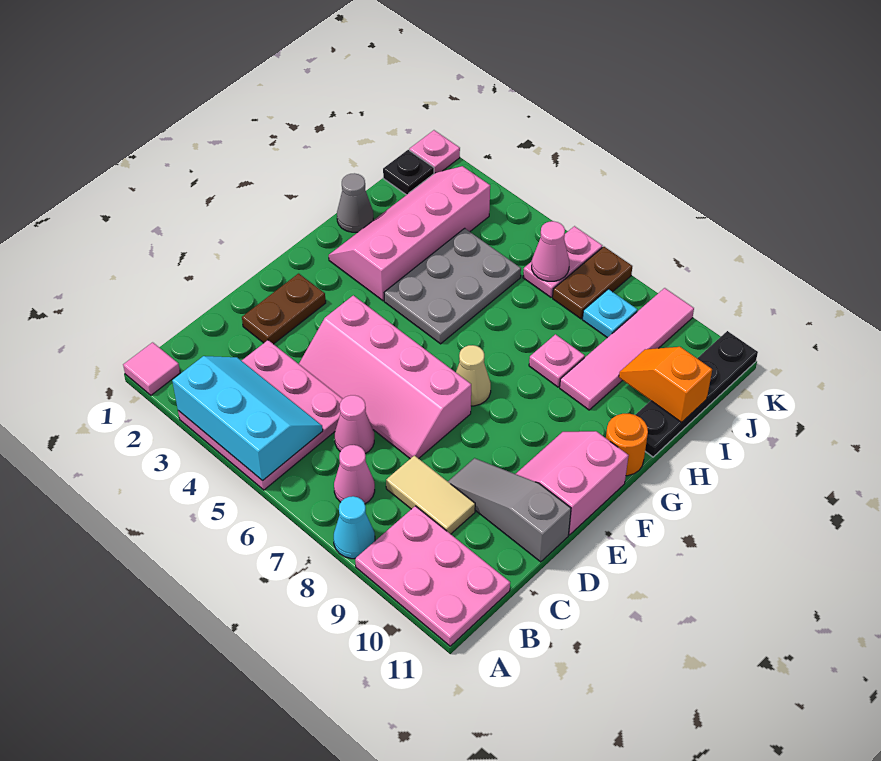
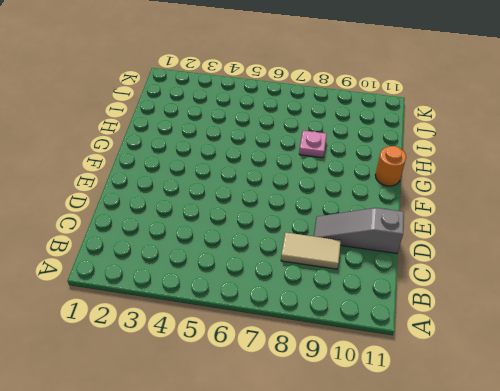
none -> pink 1x1 tile [123,342,180,395]
none -> pink 3x3 plate [178,340,342,490]
none -> cyan 1x1 cone [334,496,375,559]

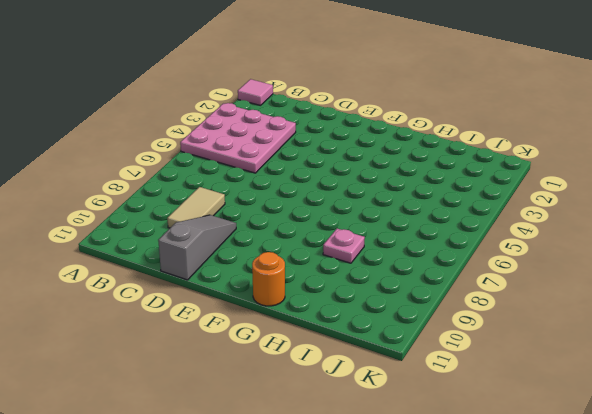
none -> cyan 1x1 cone [334,496,375,559]
none -> pink 2x3 plate [355,506,510,646]
none -> pink 1x1 cone [334,445,375,504]

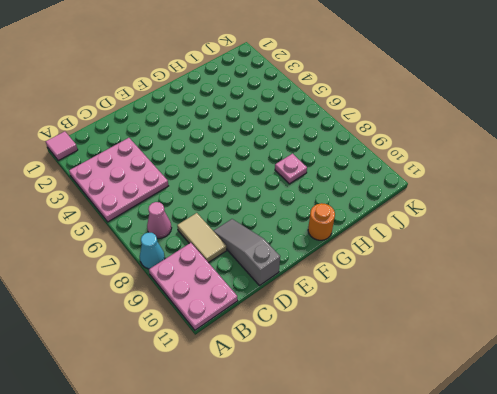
none -> pink 1x1 cone [335,395,374,454]
none -> brown 1x2 plate [242,274,326,344]
none -> pink 2x4 slope [299,295,471,459]

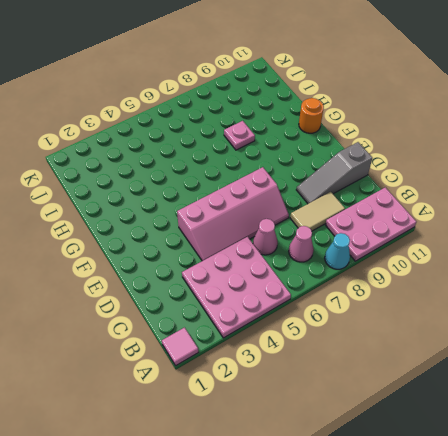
none -> brown 1x2 plate [242,274,326,344]
none -> pink 2x2 slope [516,431,629,535]
none -> tan 1x1 cone [456,345,491,406]

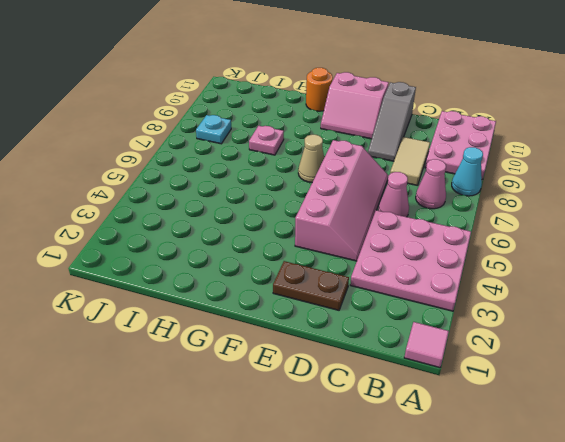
none -> pink 2x4 slope [329,166,490,301]
none -> grey 2x3 plate [384,228,521,344]
none -> grey 1x1 cone [337,173,373,232]

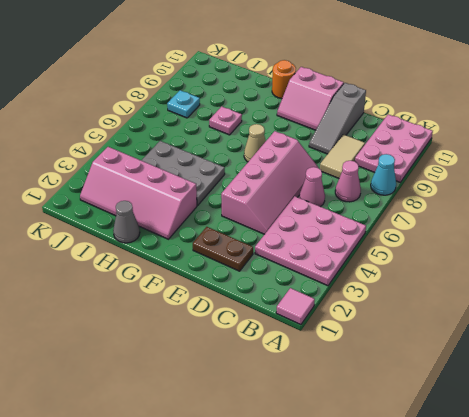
none -> pink 1x4 tile [560,288,694,410]
none -> black 1x4 plate [636,331,758,457]
none -> black 1x1 plate [383,150,434,195]

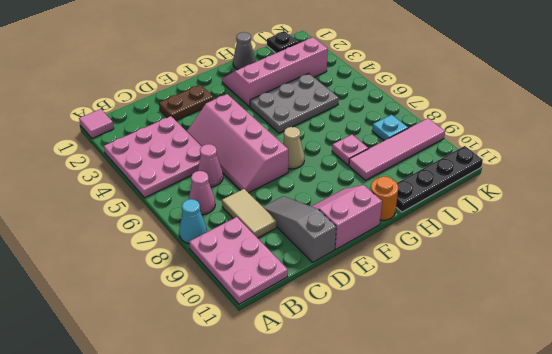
none -> pink 1x2 plate [523,226,602,297]
none -> brown 1x2 plate [553,247,632,319]
none -> pink 1x1 plate [409,130,460,173]

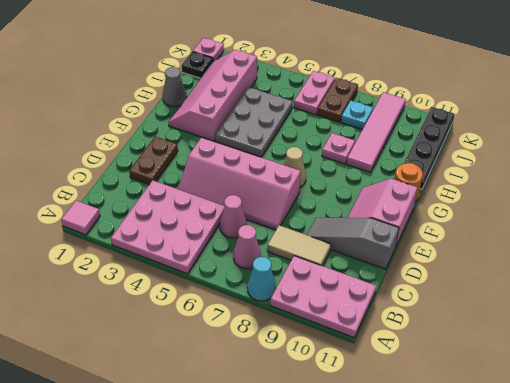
none -> cyan 2x3 slope [172,356,323,481]
none -> orange 1x2 slope [619,347,712,422]
none -> pink 1x1 cone [532,221,569,281]

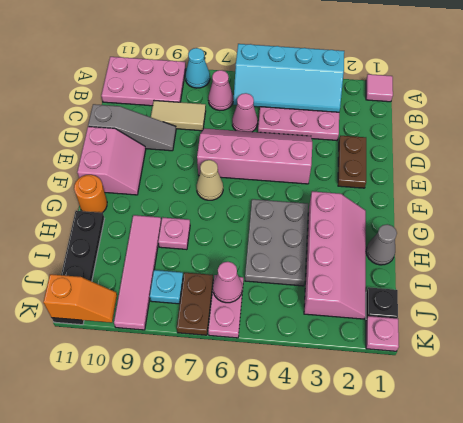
cyan 2x4 slope [233,44,344,112] -> cyan 2x3 slope [172,356,323,481]
orange 1x2 slope [43,274,117,323] -> orange 1x2 slope moved to [619,347,712,422]

